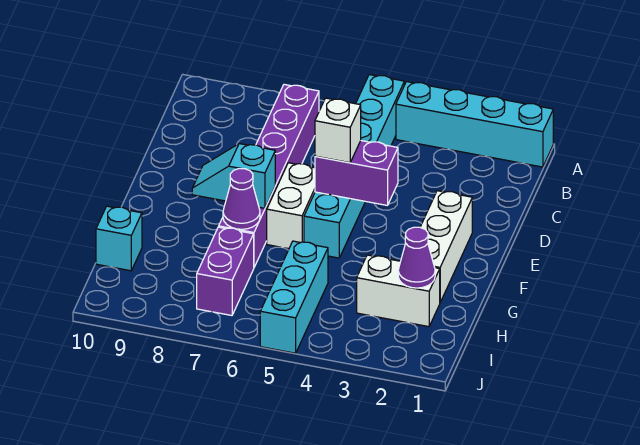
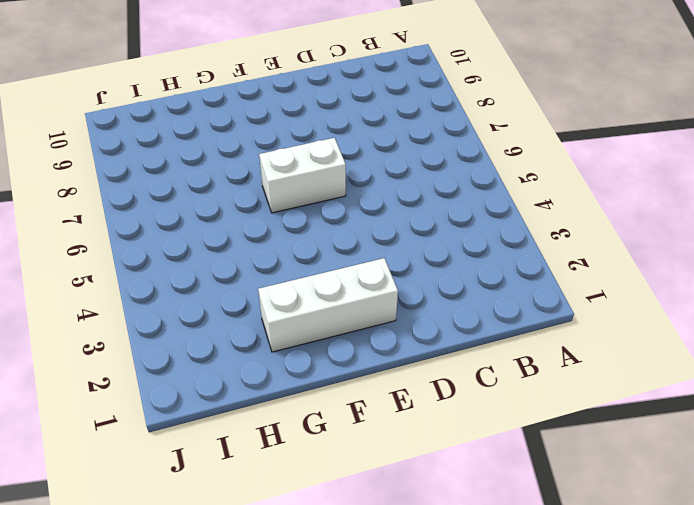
none -> cyan 1x4 brick [396,82,553,167]
none -> cyan 1x6 brick [304,75,404,258]
none -> purple 1x6 brick [219,84,319,267]

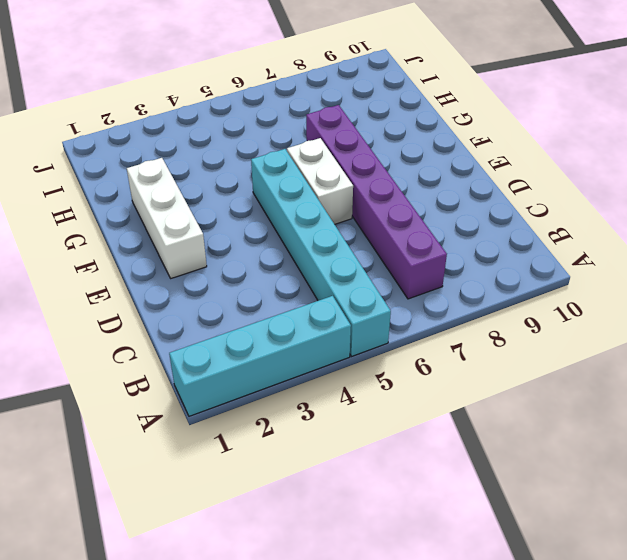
none -> white 1x2 brick [357,255,440,327]
none -> cyan 1x3 brick [260,241,328,353]
none -> purple 1x2 brick [197,227,254,315]

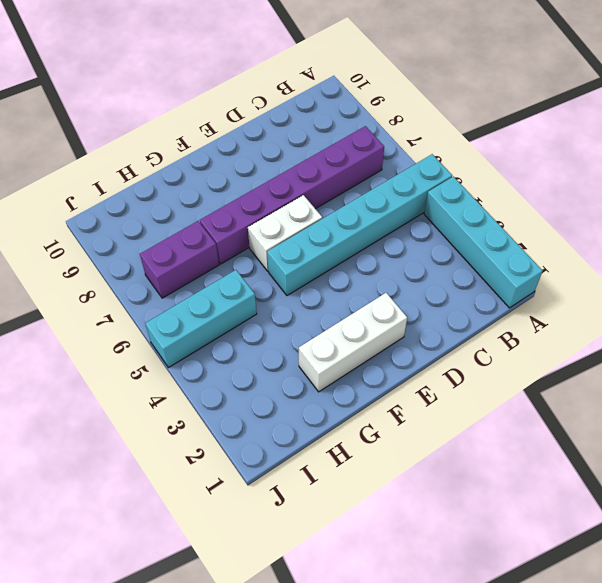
none -> white 1x2 brick [357,255,440,327]
none -> cyan 1x1 brick [96,206,142,271]
none -> purple 1x2 brick [315,141,398,205]

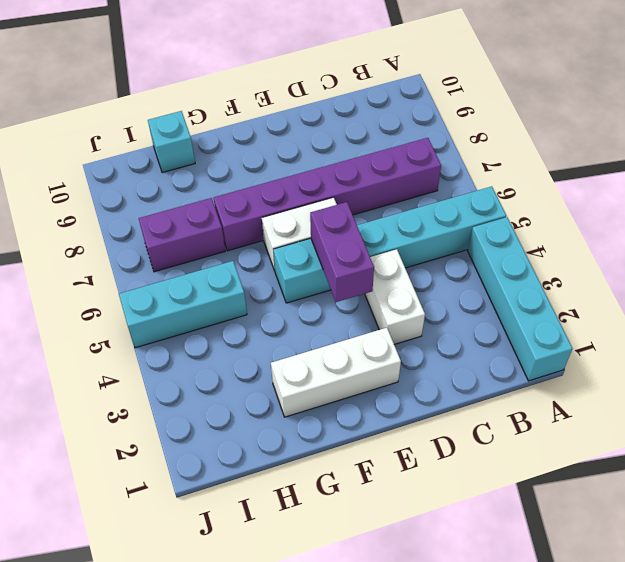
white 1x2 brick [365,249,425,344] -> white 1x2 brick moved to [357,255,440,327]
none -> cyan 1x2 slope [192,144,275,208]
none -> purple 1x1 cone [223,169,260,229]
none -> purple 1x1 cone [398,227,435,288]

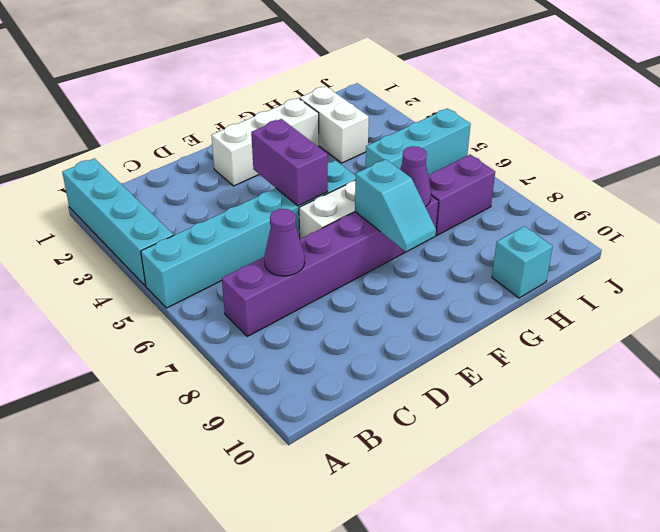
purple 1x1 cone [264,209,305,276] -> purple 1x1 cone moved to [398,227,435,288]
none -> white 1x1 brick [315,98,361,163]

